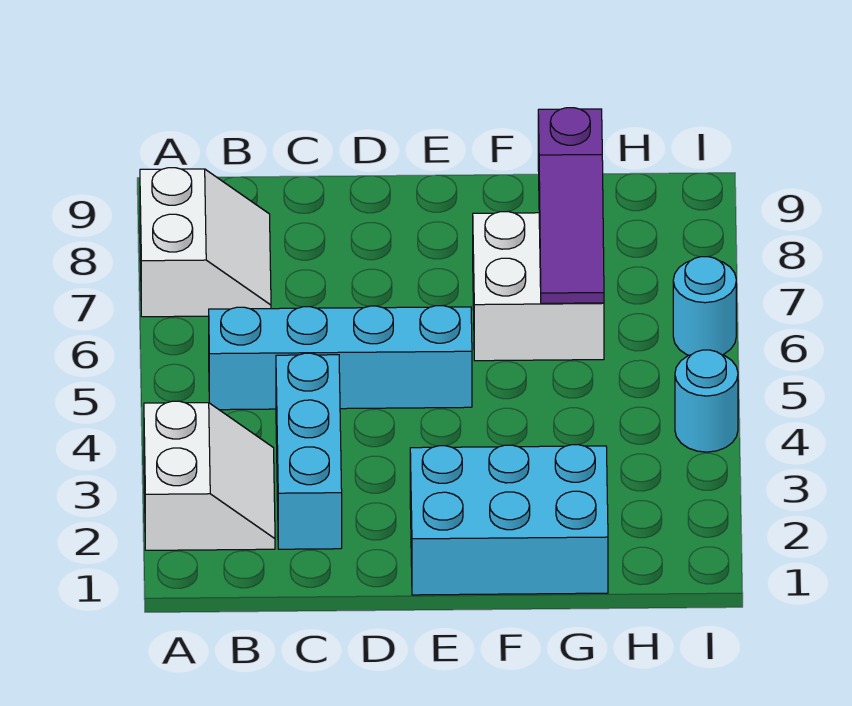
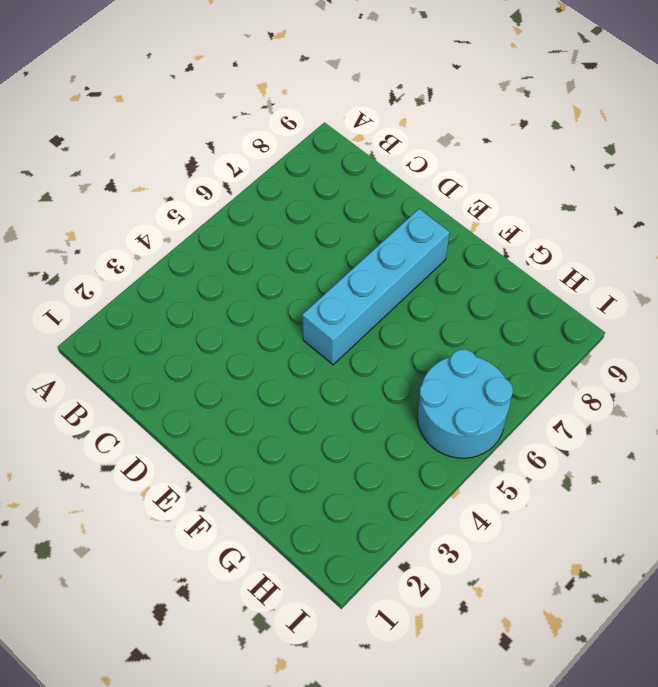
cyan 1x4 brick [302,209,450,365] -> cyan 1x4 brick turned to [209,306,472,410]
cyan 2x2 round brick [418,350,513,458] -> cyan 1x1 round brick [673,257,736,355]
none -> white 2x2 slope [144,401,275,550]
none -> white 2x2 slope [140,168,271,317]

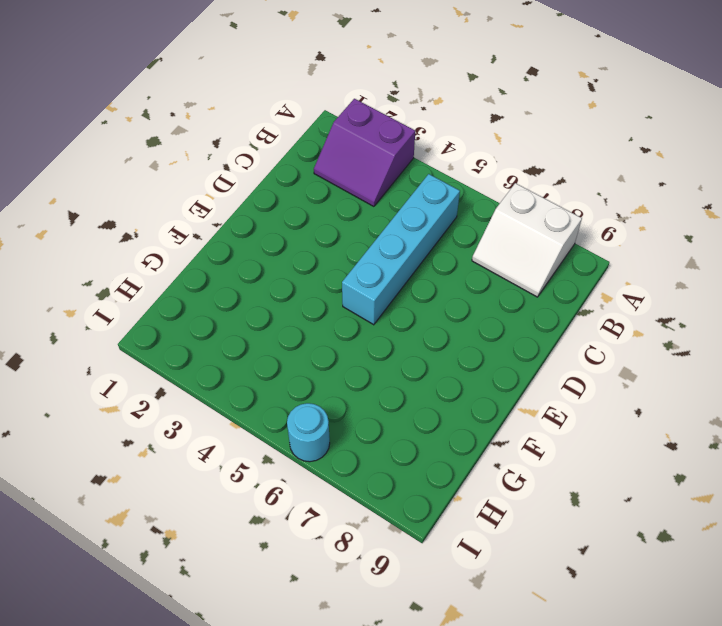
purple 2x2 slope [314,99,415,206] -> white 2x2 slope [144,401,275,550]
none -> cyan 1x3 brick [276,353,342,549]
none -> cyan 2x3 brick [410,445,608,595]

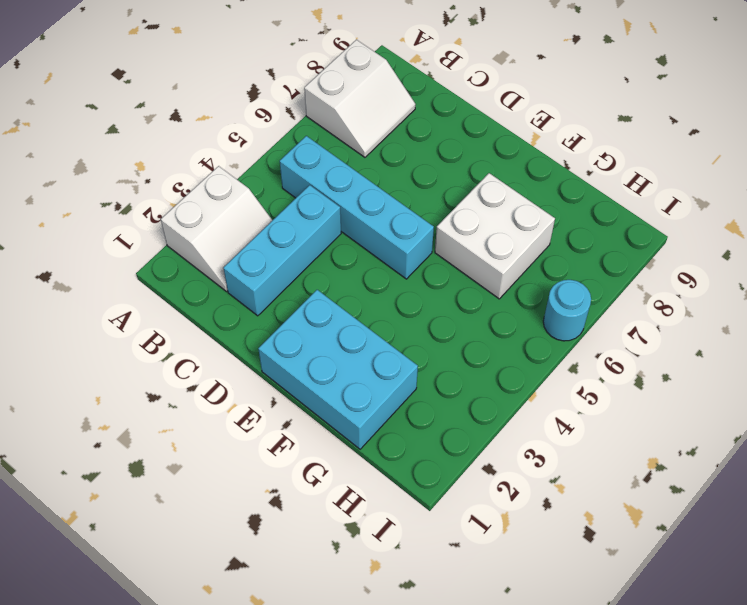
none -> cyan 1x1 round brick [675,350,738,452]
none -> purple 1x3 slope [538,108,604,303]

